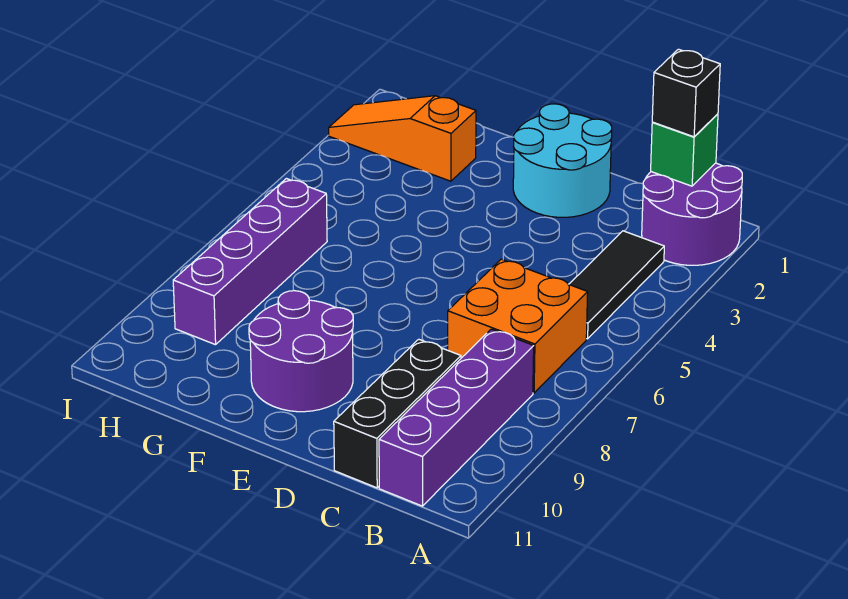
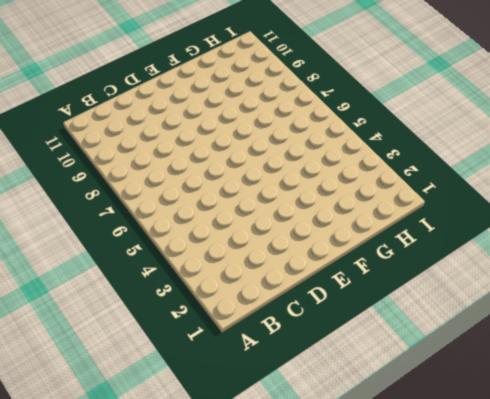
none -> purple 2x2 round brick [642,163,742,265]
none -> black 1x3 tile [569,231,664,339]

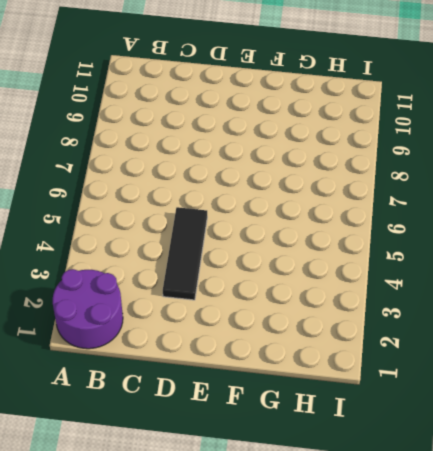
black 1x3 tile [163,207,207,300] -> black 1x3 tile moved to [569,231,664,339]
none -> orange 2x2 brick [448,259,588,393]
none -> purple 1x4 brick [379,329,534,506]

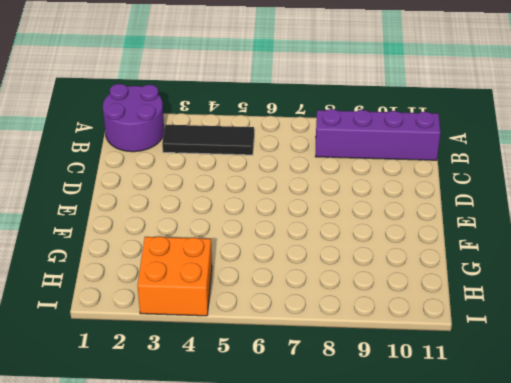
orange 2x2 brick [138,236,212,316] -> orange 2x2 brick moved to [448,259,588,393]
none -> black 1x3 brick [334,339,461,488]
none -> cyan 2x2 round brick [513,104,612,217]

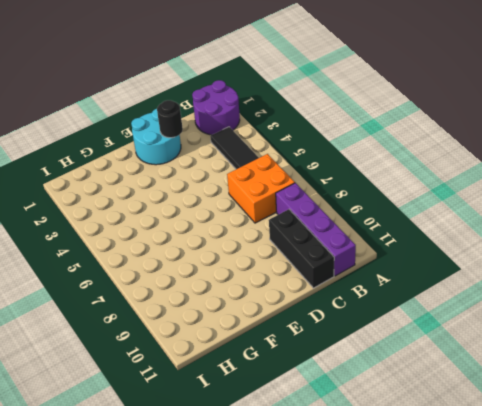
black 1x1 round brick [157,100,183,138] -> none
none -> purple 2x2 round brick [249,291,353,412]
none -> orange 1x3 slope [329,96,476,181]

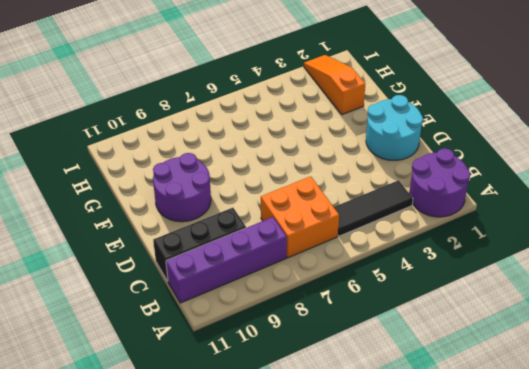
none -> purple 1x4 brick [173,179,327,345]
none -> green 1x1 brick [651,114,718,186]

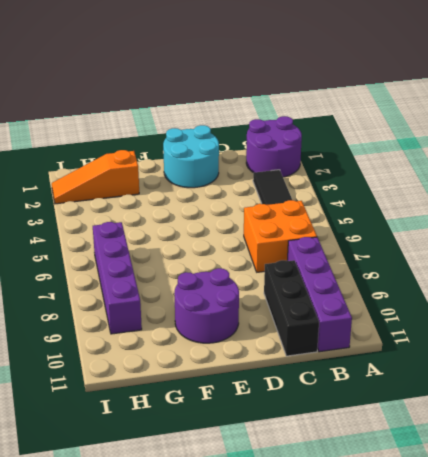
none -> green 1x1 brick [651,114,718,186]
none -> black 1x1 brick [652,49,720,137]

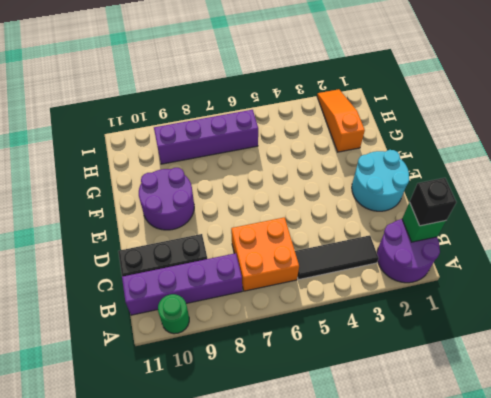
green 1x1 round brick [158,294,189,334] -> none

